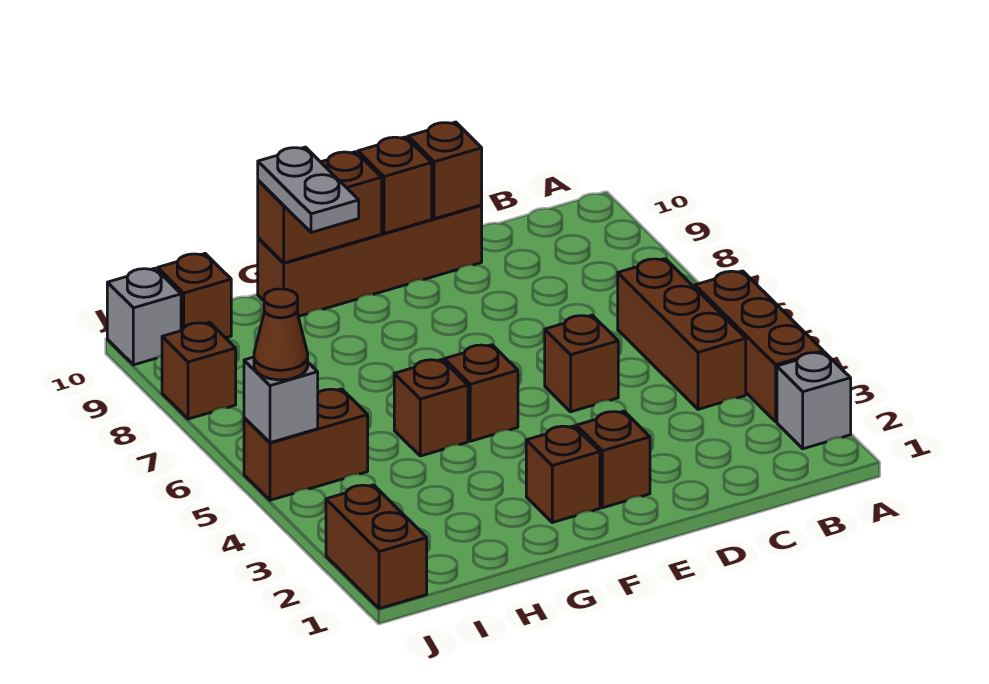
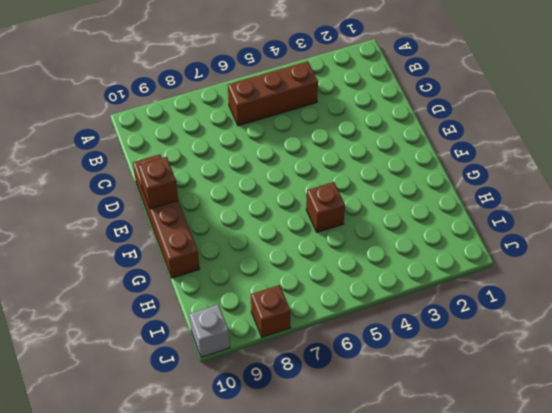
none -> grey 1x1 brick [777,352,851,449]
none -> brown 1x3 brick [695,271,823,422]
none -> brown 1x1 brick [545,315,618,412]

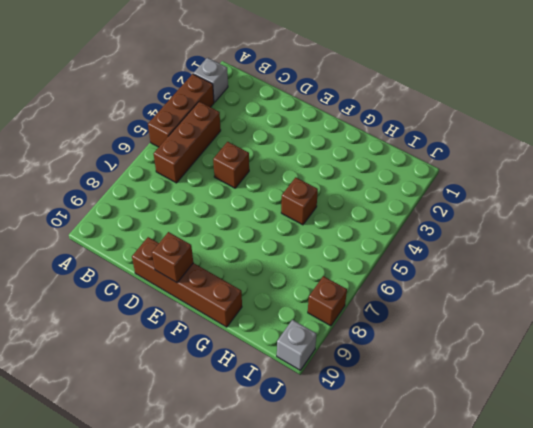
none -> brown 1x1 brick [576,411,650,508]
none -> brown 1x1 brick [526,426,600,523]
none -> brown 1x1 brick [444,345,518,441]

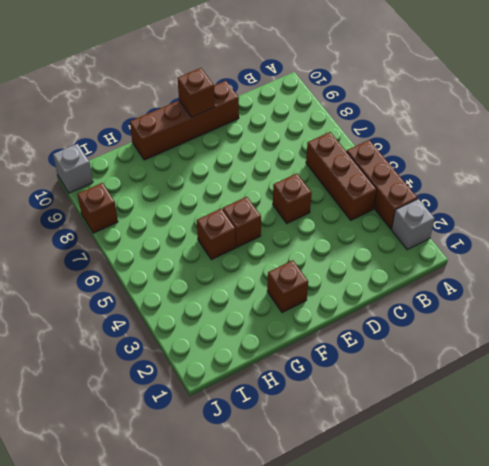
none -> brown 1x1 brick [576,411,650,508]
none -> brown 1x2 brick [244,389,368,500]
none -> brown 1x1 brick [158,254,231,338]

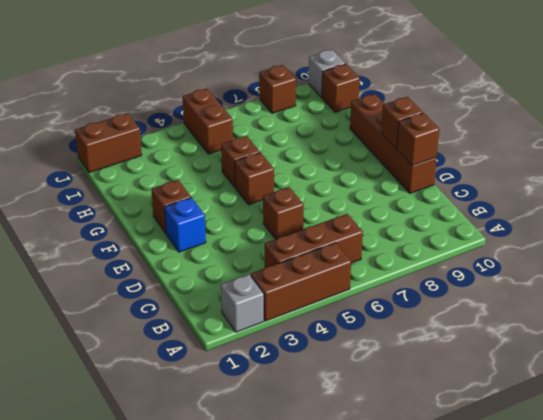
blue 1x1 brick [165,198,206,252] -> brown 1x1 brick [576,411,650,508]
none -> brown 1x2 brick [258,152,382,263]
none -> grey 1x1 brick [244,357,318,443]
none -> grey 1x2 plate [258,147,359,233]

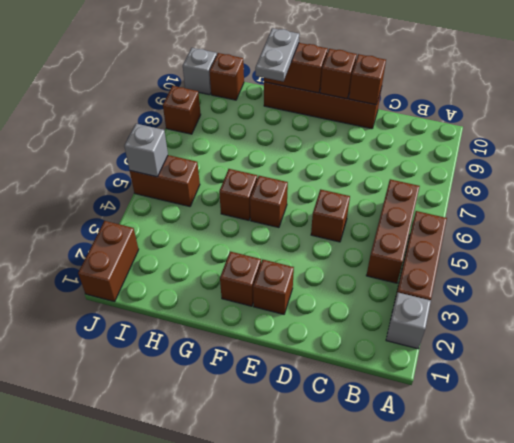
none -> brown 1x1 cone [254,289,308,380]

